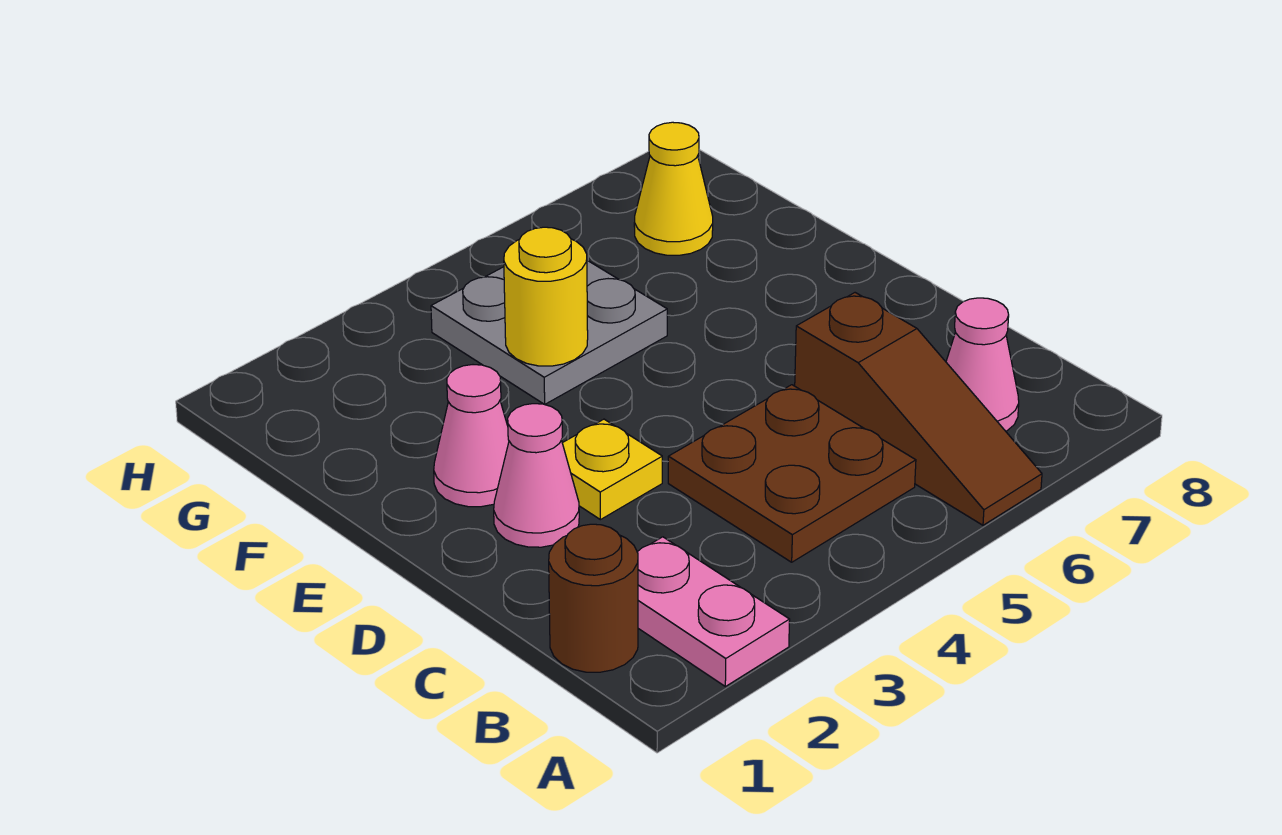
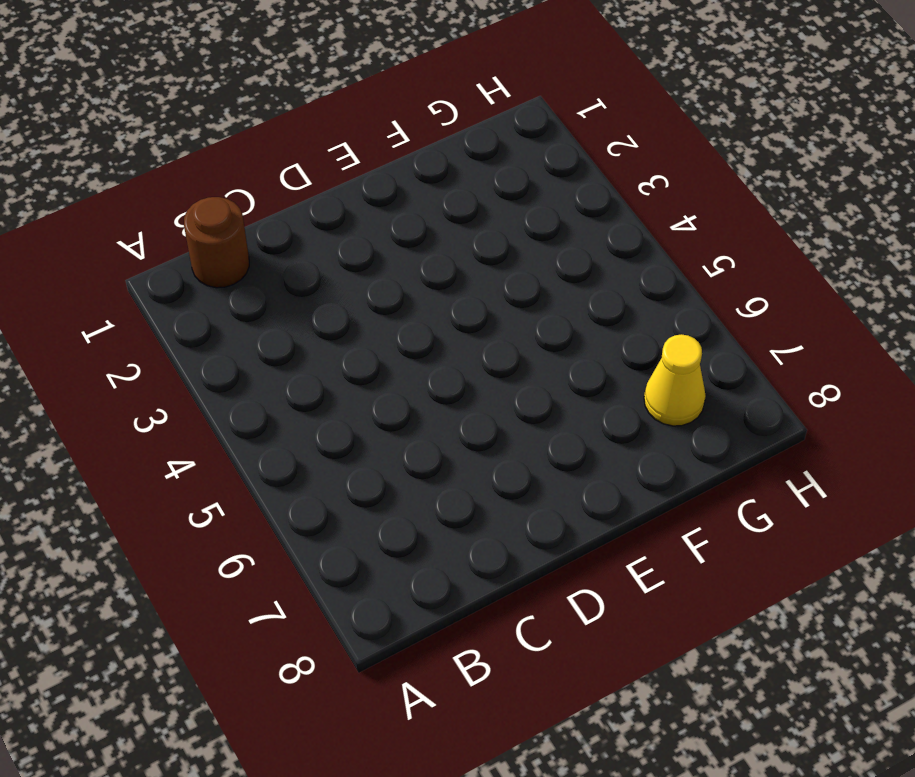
none -> pink 1x2 plate [637,537,790,686]
none -> brown 1x3 slope [795,293,1042,525]

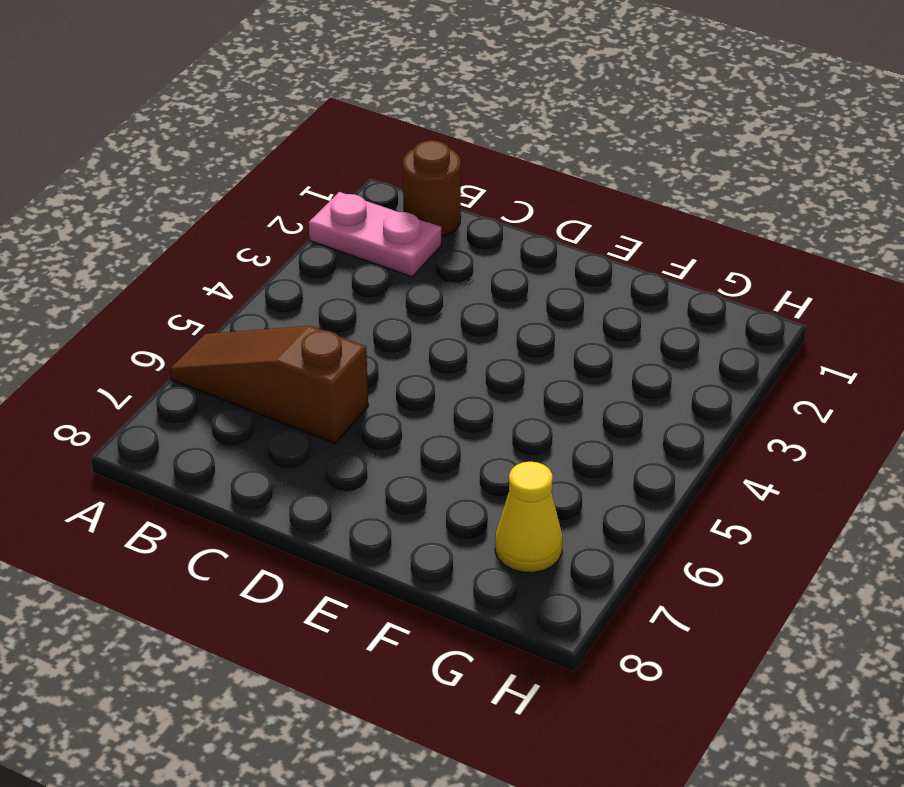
none -> brown 2x2 plate [668,385,916,562]
none -> pink 1x1 cone [946,298,1019,431]

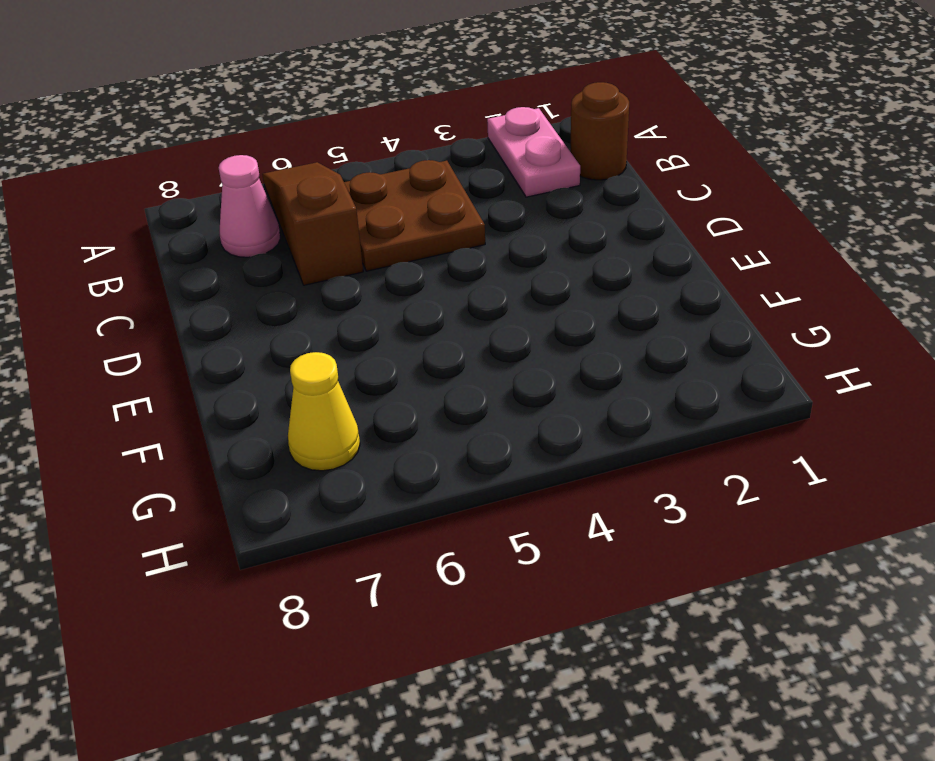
none -> pink 1x1 cone [494,404,579,547]
none -> yellow 1x1 plate [562,419,662,520]

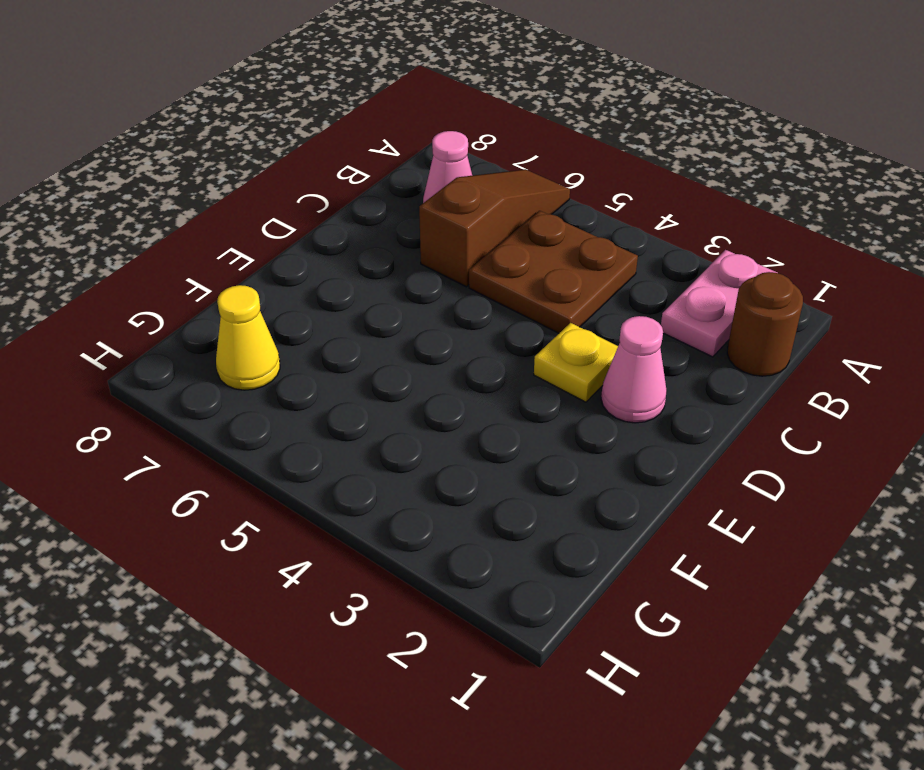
none -> pink 1x1 cone [434,365,509,507]
none -> grey 2x2 plate [431,260,667,404]

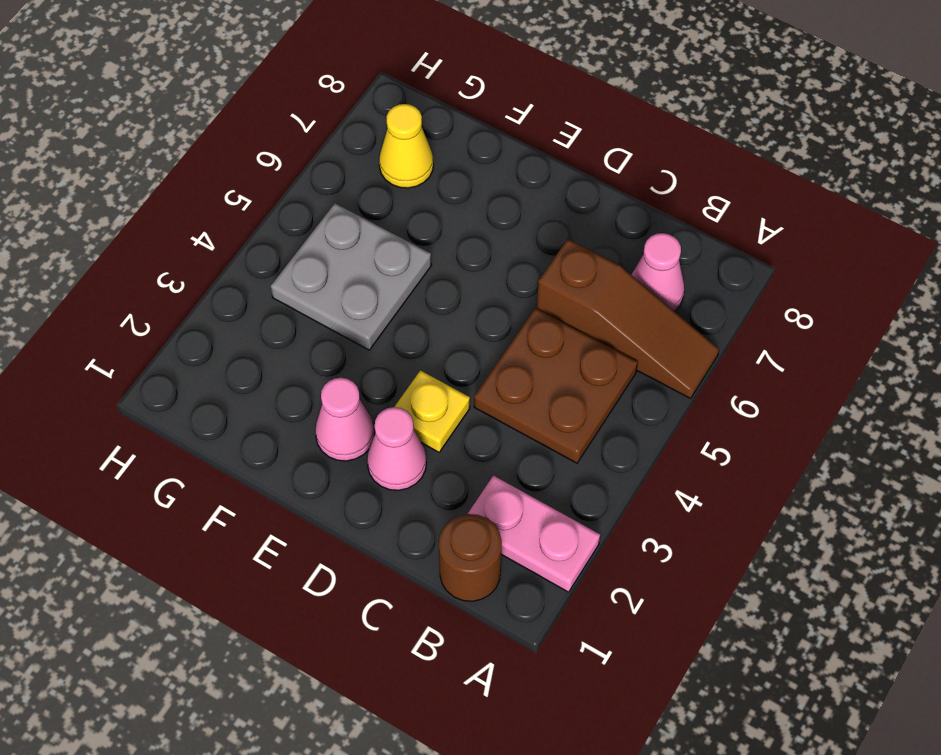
none -> yellow 1x1 round brick [504,227,588,366]

